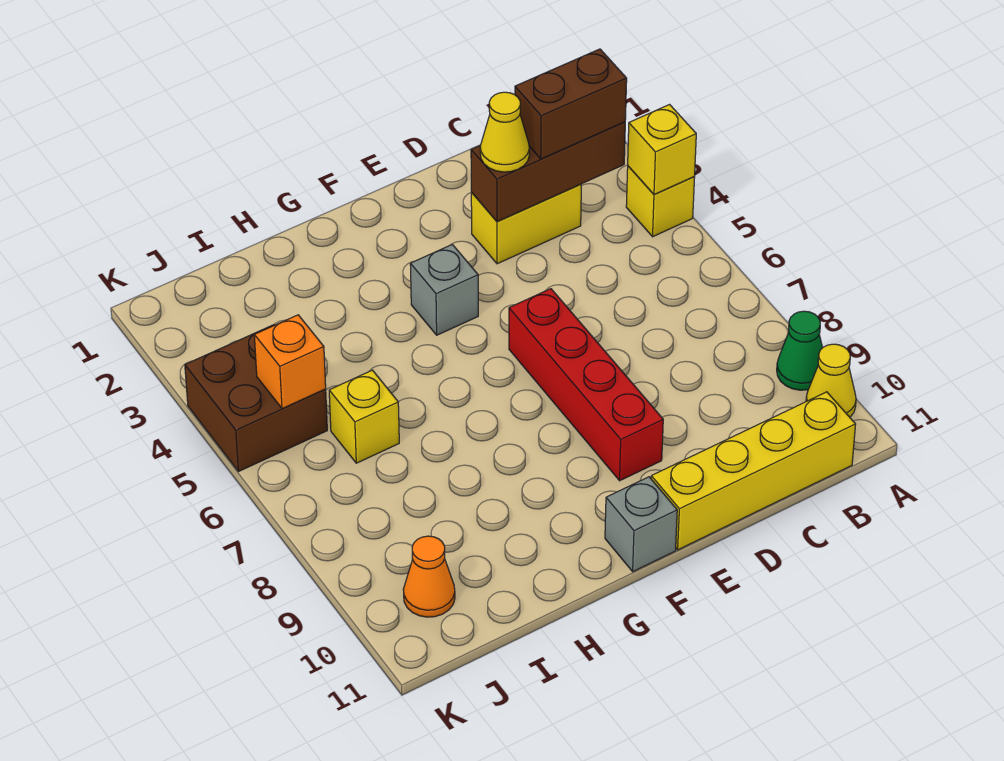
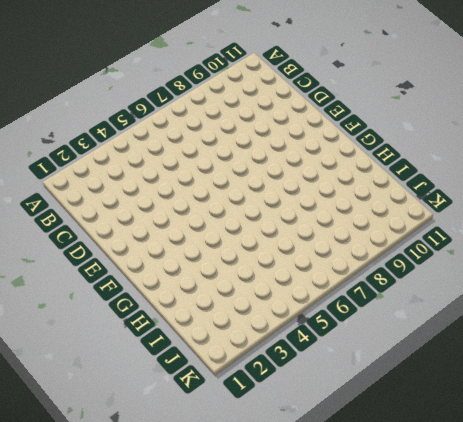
none -> yellow 1x1 brick [626,166,695,237]
none -> green 1x1 cone [777,311,822,390]
none -> yellow 1x1 cone [806,344,856,417]

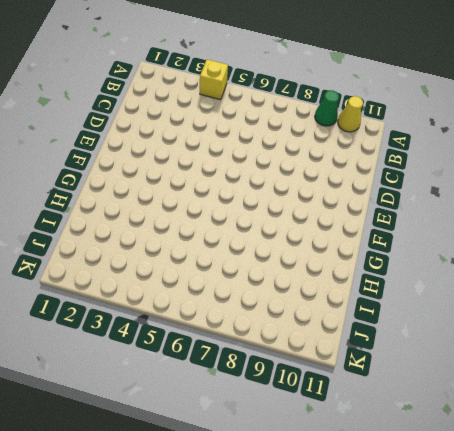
none -> yellow 1x4 brick [651,392,856,550]
none -> yellow 1x2 brick [471,184,581,264]
none -> red 1x4 brick [509,289,663,481]

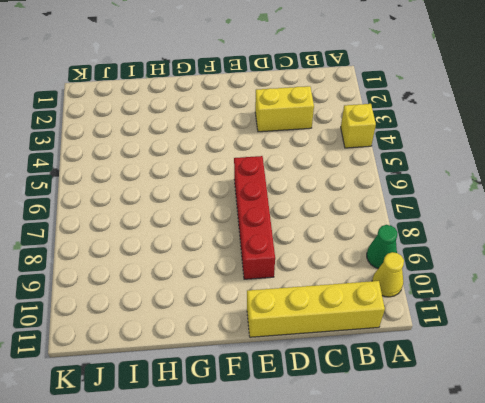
none -> grey 1x1 brick [410,244,478,335]
none -> grey 1x1 brick [605,477,677,571]
none -> yellow 1x1 brick [329,370,399,463]

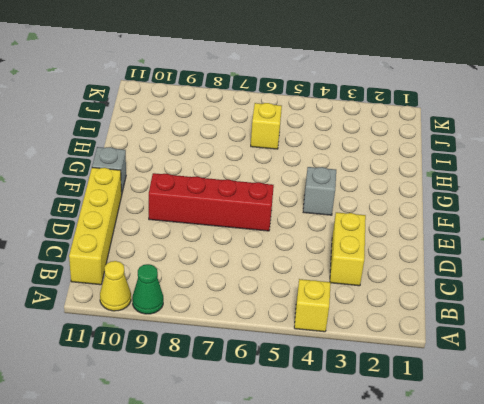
none -> brown 2x2 brick [185,325,327,472]
none -> orange 1x1 cone [403,536,455,617]
none -> yellow 1x1 brick [628,105,696,194]

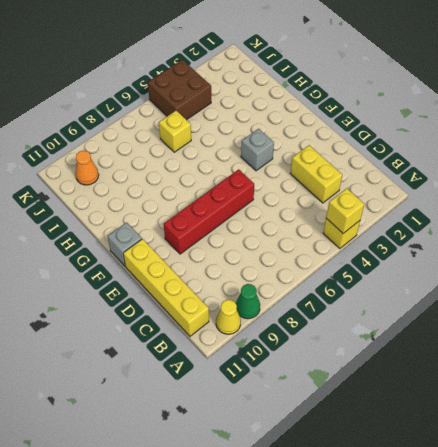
none -> brown 1x3 brick [471,122,625,222]
none -> orange 1x1 brick [254,315,326,409]
none -> brown 1x2 brick [515,49,627,159]

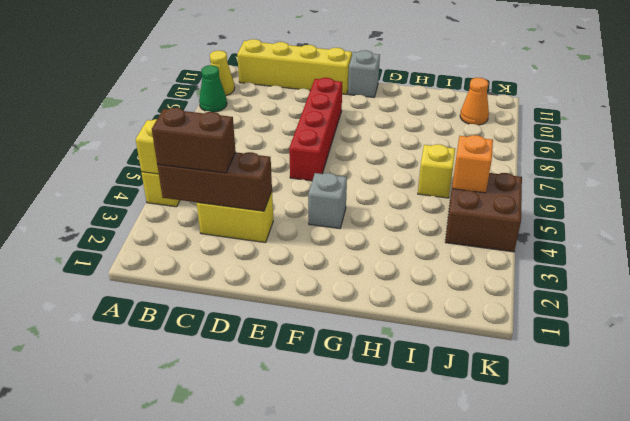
none -> yellow 1x1 cone [480,92,529,172]

